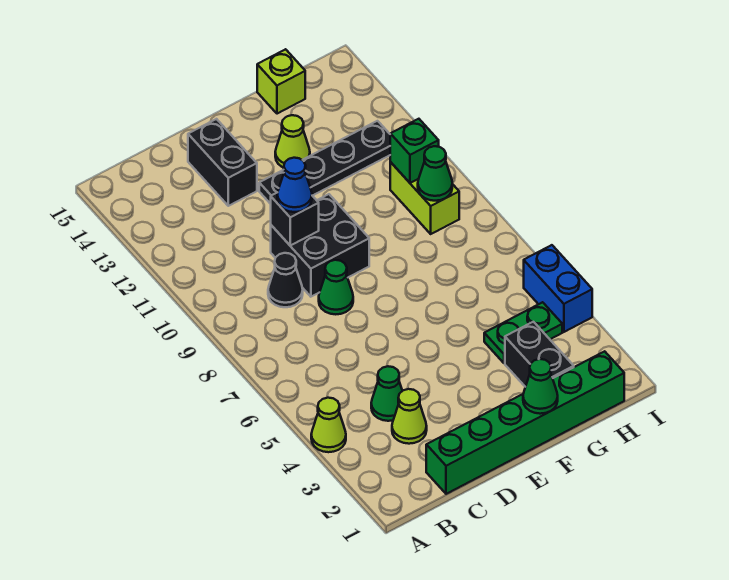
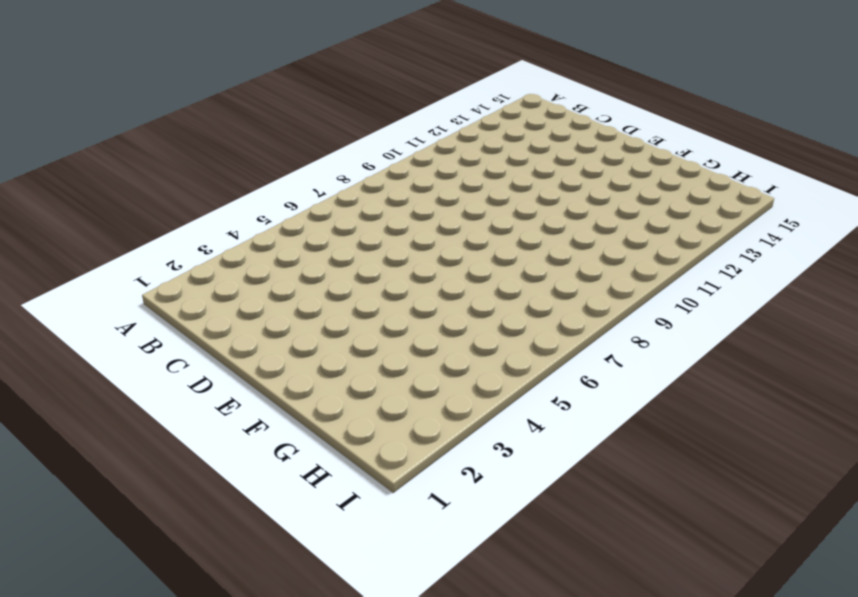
none -> lime 1x1 cone [311,398,346,452]
none -> green 1x6 brick [426,351,624,494]
none -> lime 1x1 cone [392,389,427,444]

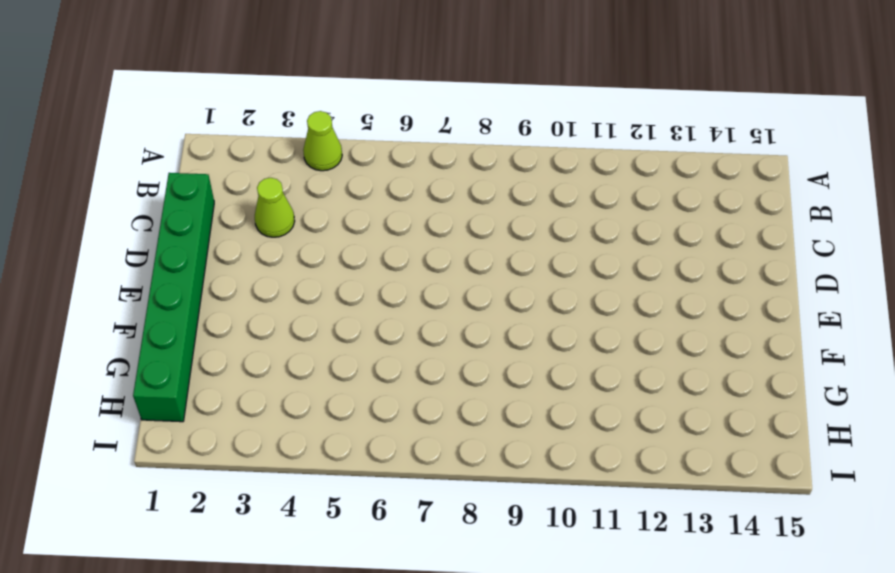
none -> green 1x1 cone [371,366,402,421]
none -> black 1x1 cone [268,253,303,307]
none -> green 1x1 cone [319,260,353,314]

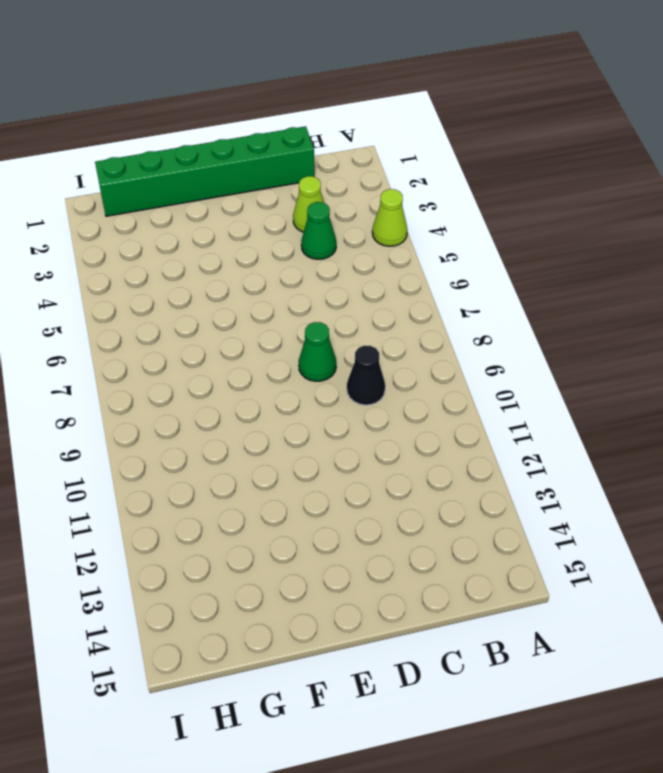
none -> black 2x2 brick [271,194,369,297]
none -> black 1x2 brick [188,119,257,206]
none -> black 1x4 plate [259,121,390,204]

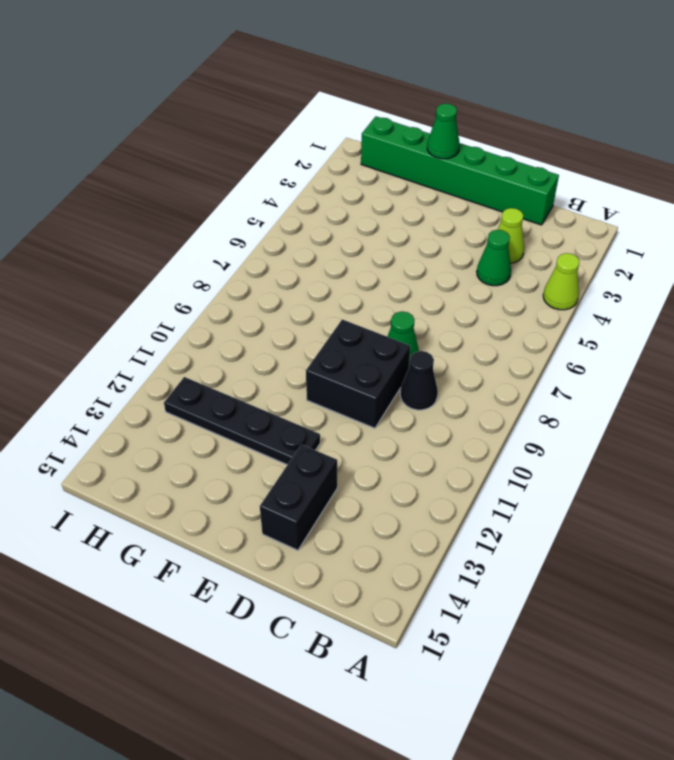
none -> lime 1x1 cone [275,115,310,168]
none -> black 1x2 brick [505,322,574,387]
none -> green 1x2 plate [484,302,562,363]

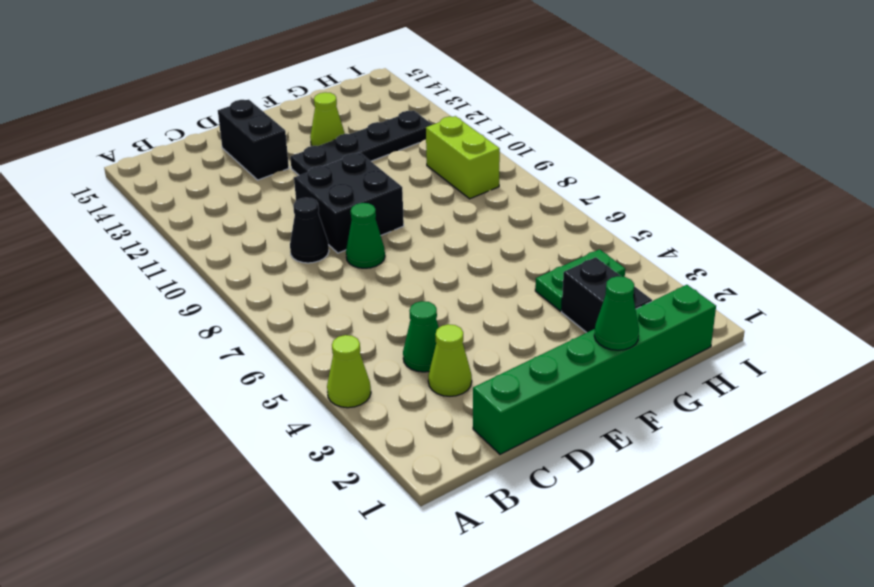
none -> lime 1x1 brick [257,49,305,114]
none -> blue 1x2 brick [524,245,592,332]
none -> black 1x1 brick [271,192,319,245]

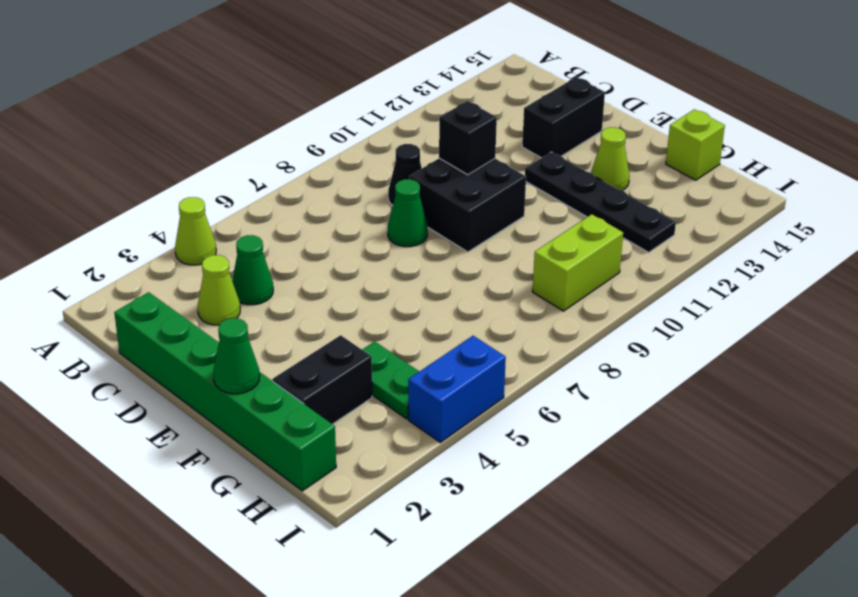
none -> green 1x1 cone [418,146,452,201]
none -> green 1x1 brick [390,119,439,183]
none -> blue 1x1 cone [277,158,312,212]

